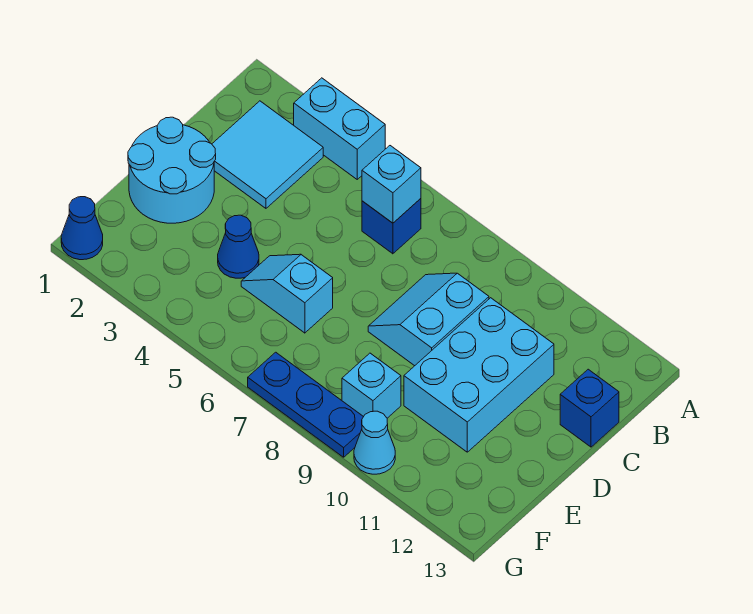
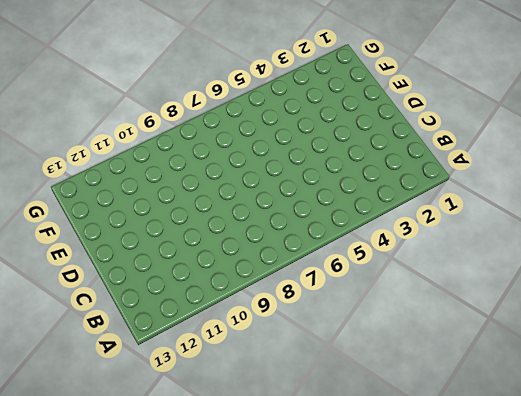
none -> cyan 1x2 brick [294,78,385,179]
none -> cyan 2x2 tile [212,101,323,208]
none -> blue 1x1 brick [362,199,421,254]

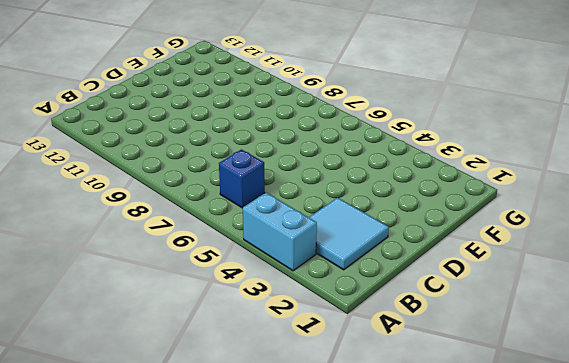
none -> cyan 2x2 slope [368,273,489,366]
none -> cyan 2x3 brick [404,298,554,452]
none -> blue 1x1 brick [560,369,619,447]

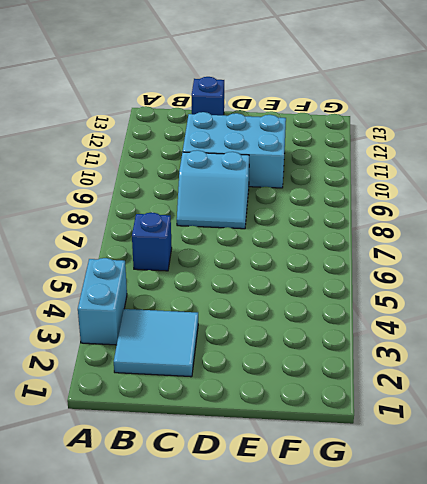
none -> cyan 2x2 round brick [128,117,216,223]
none -> blue 1x1 cone [218,215,259,278]
none -> cyan 1x2 slope [241,254,333,333]

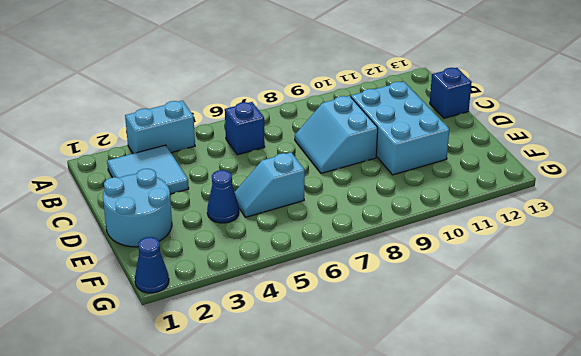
none -> cyan 1x1 brick [342,353,401,418]
none -> blue 1x3 plate [248,352,363,457]
none -> cyan 1x1 cone [354,411,395,474]

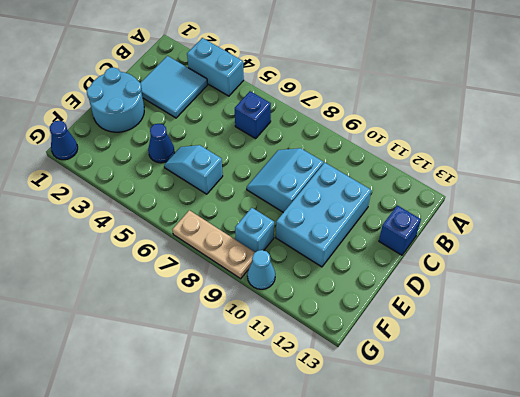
tan 1x3 plate [173,210,255,279] -> blue 1x3 plate [248,352,363,457]
none -> cyan 1x1 brick [362,146,421,223]

